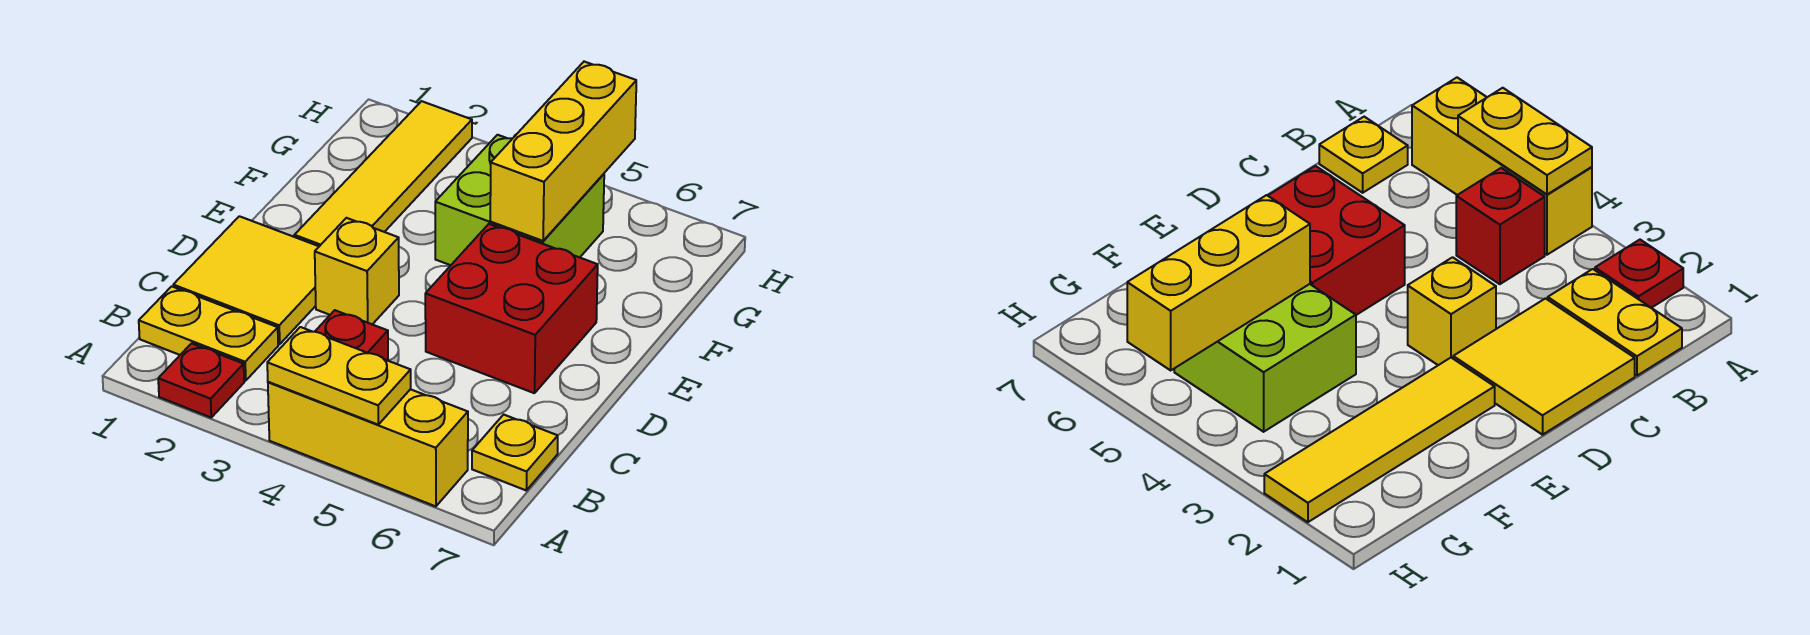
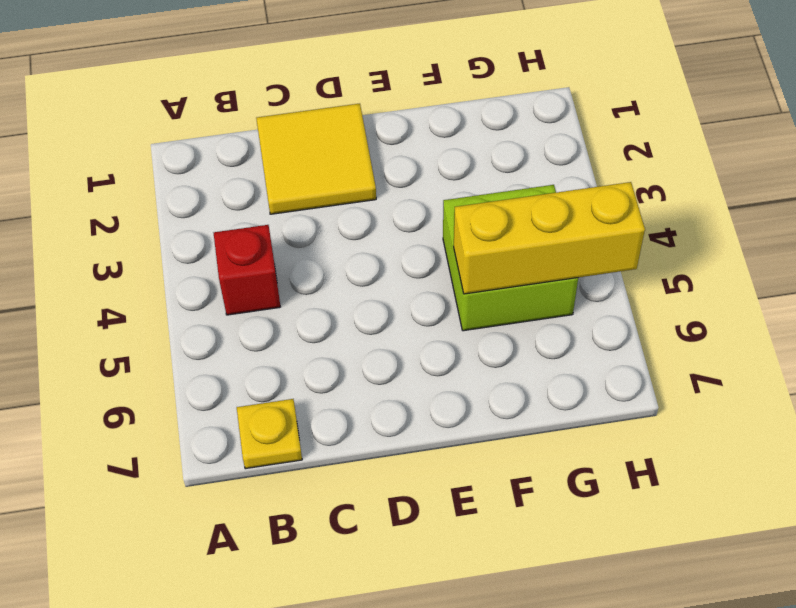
none -> red 1x1 plate [158,343,244,417]
none -> yellow 1x3 brick [268,382,468,506]
none -> yellow 1x2 plate [139,286,278,381]

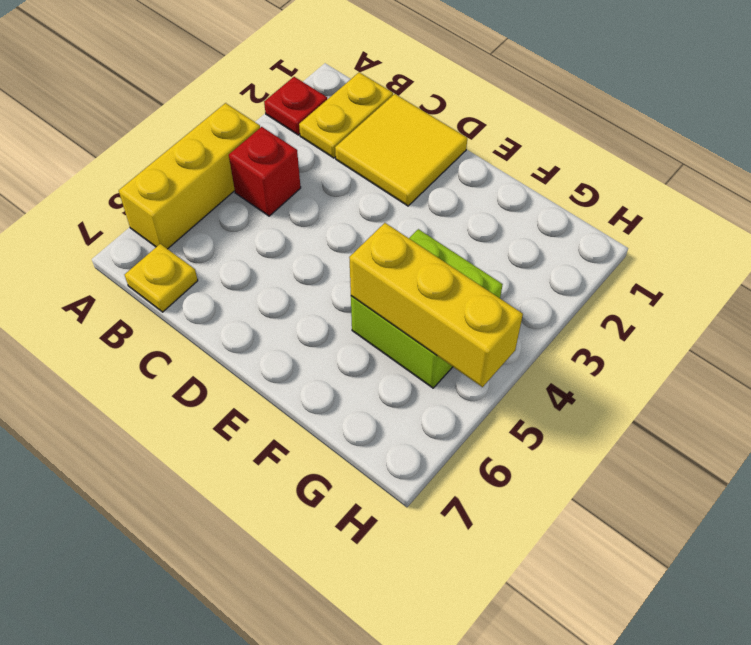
none -> yellow 1x1 brick [315,218,399,324]
none -> red 2x2 brick [425,224,598,393]
none -> yellow 1x4 tile [294,101,472,246]

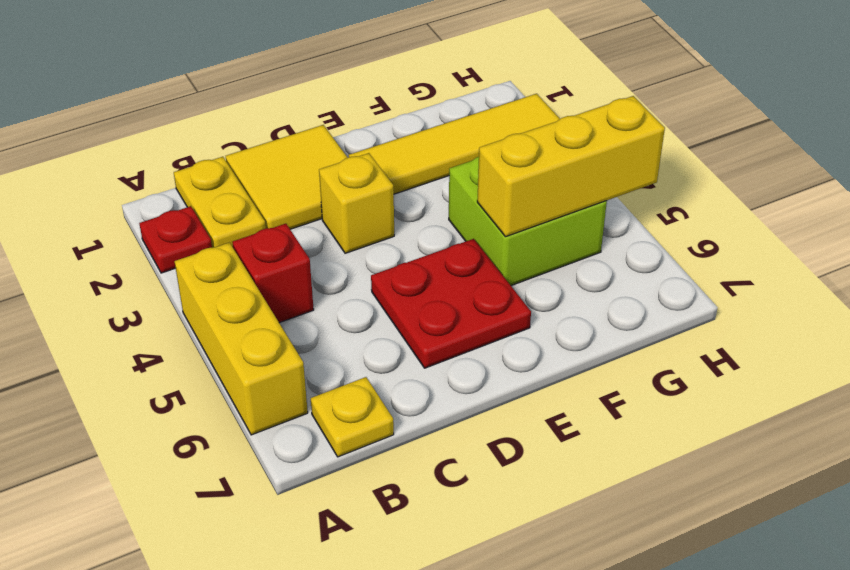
red 2x2 plate [371,239,531,368] -> red 2x2 brick [425,224,598,393]
none -> yellow 1x2 plate [267,327,411,425]

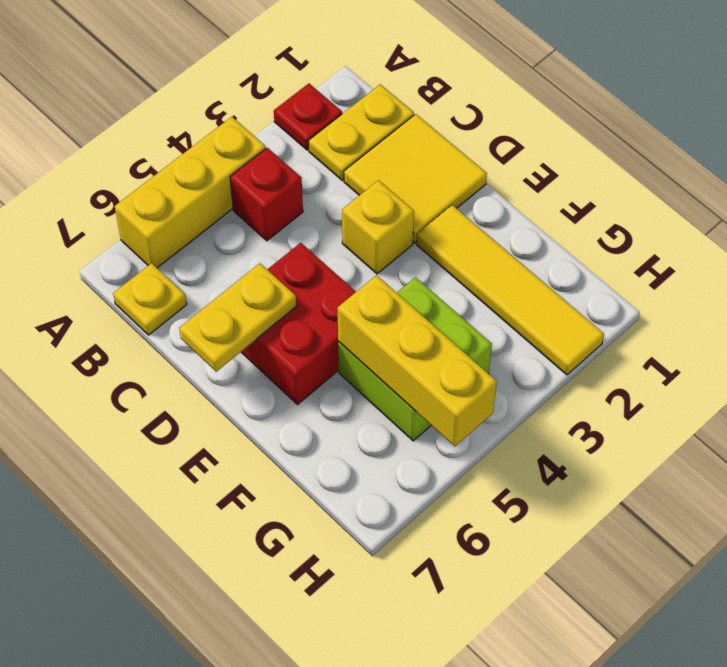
yellow 1x2 plate [179,263,296,372] -> yellow 1x2 plate moved to [267,327,411,425]

